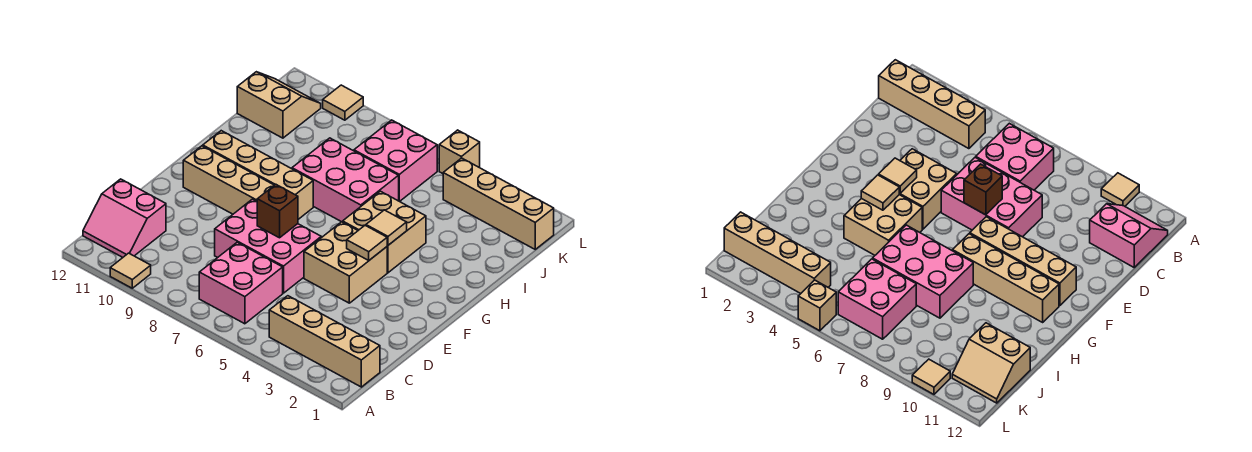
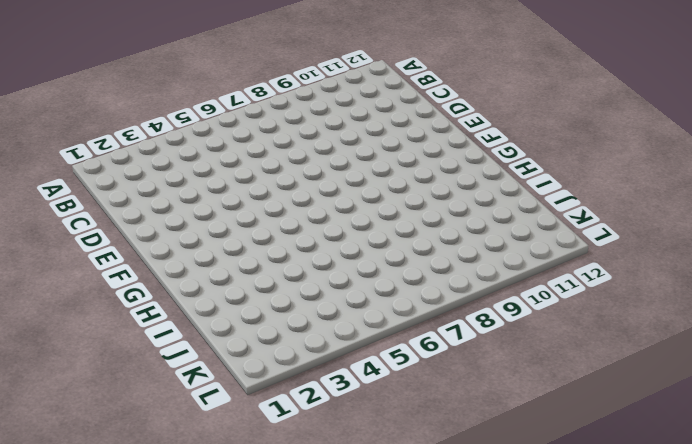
none -> tan 1x1 tile [110,253,151,288]
none -> tan 1x4 brick [269,296,380,387]
none -> pink 2x2 brick [199,242,283,324]

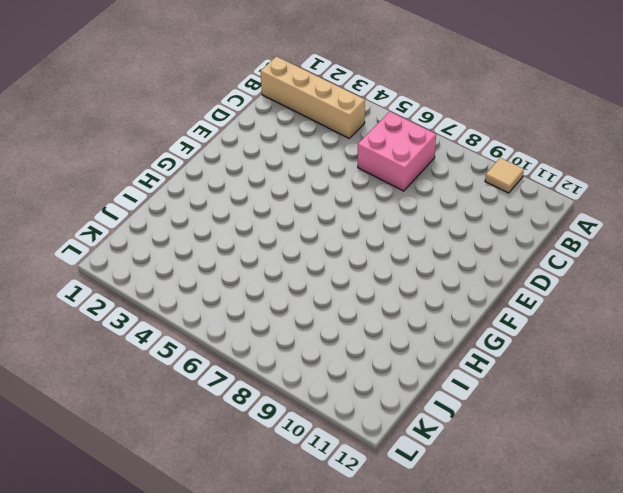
none -> pink 2x2 slope [83,179,166,257]
none -> pink 2x3 brick [215,199,321,293]
none -> tan 2x2 brick [304,222,387,303]

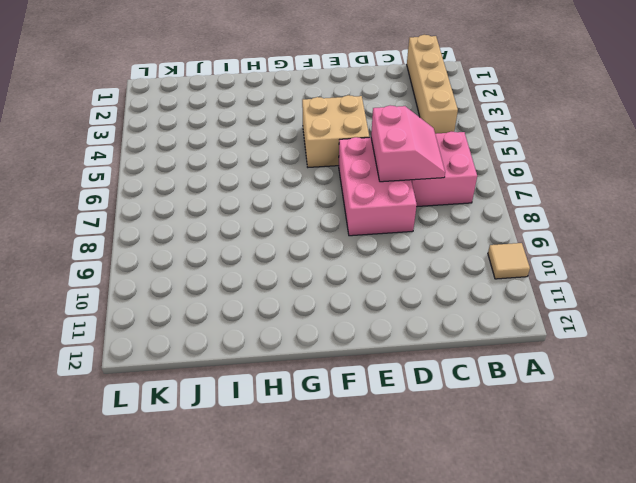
pink 2x2 slope [371,105,445,182] -> pink 2x2 slope moved to [83,179,166,257]
none -> tan 1x4 brick [183,146,274,214]
none -> tan 2x2 brick [343,191,426,273]
none -> tan 1x4 brick [203,131,313,219]

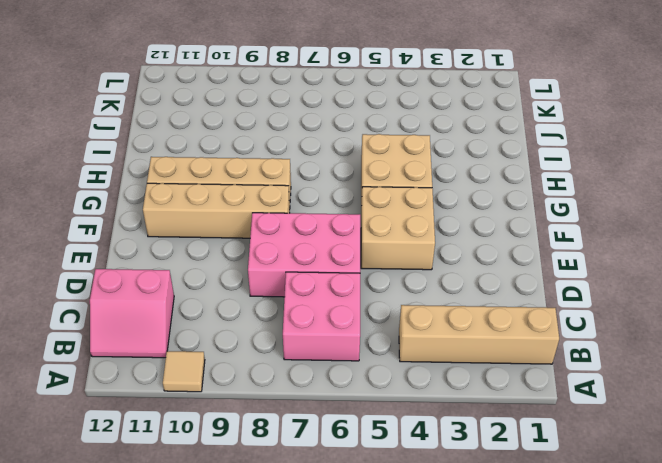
none -> pink 2x3 brick [292,138,399,222]
none -> pink 2x2 brick [354,120,437,201]
none -> tan 2x2 slope [237,72,321,138]

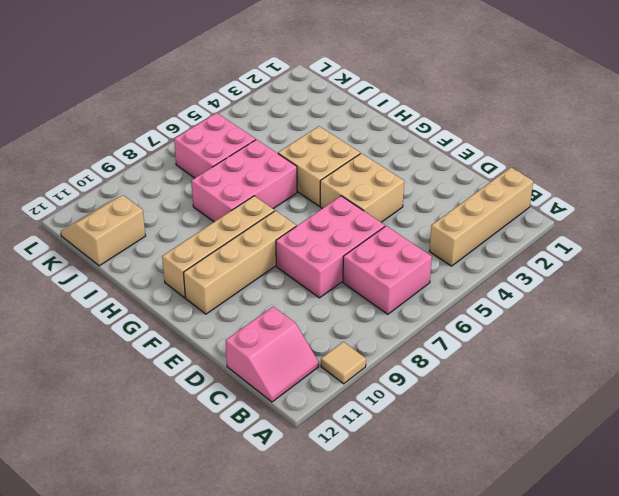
none -> tan 1x4 brick [443,158,554,249]
none -> tan 1x1 brick [439,130,480,174]
none -> tan 1x1 tile [323,85,363,120]

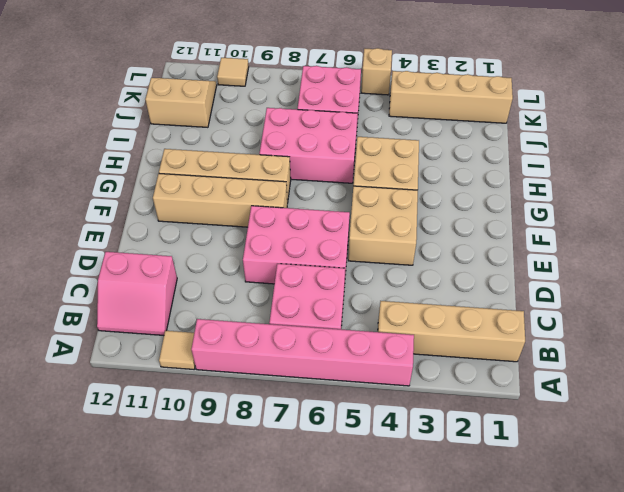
pink 1x6 brick [191,319,414,386] -> none
none -> brown 1x1 brick [257,184,298,238]
none -> tan 1x1 tile [347,225,387,260]
none -> tan 1x1 tile [366,210,407,245]

